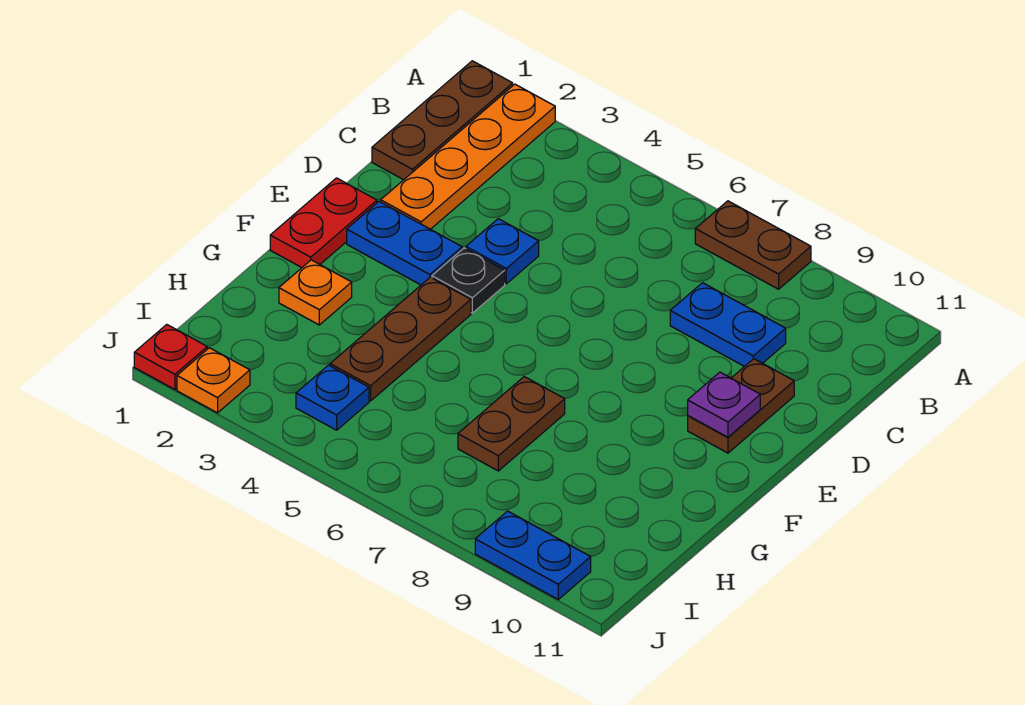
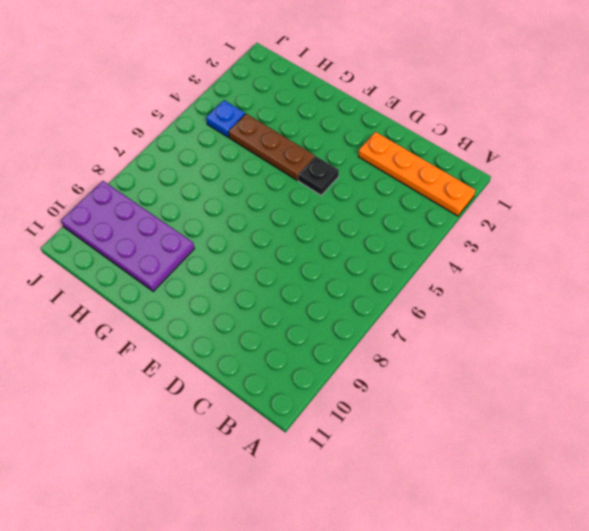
purple 2x4 plate [61,181,194,291] -> blue 1x2 plate [475,511,591,599]
none -> brown 1x3 plate [372,61,513,180]
none -> brown 1x2 plate [695,201,811,289]
none -> blue 1x2 plate [670,283,786,367]

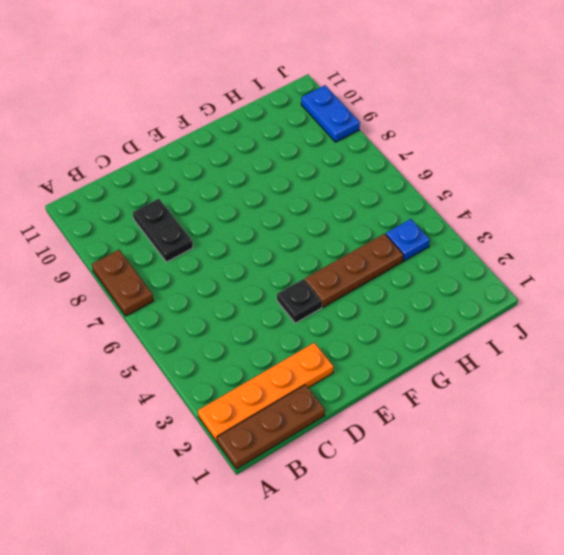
black 1x2 plate [133,199,193,262] -> blue 1x2 plate [670,283,786,367]
none -> blue 1x1 plate [466,219,539,284]
none -> brown 1x2 plate [688,359,794,453]
none -> red 1x2 plate [270,178,377,268]

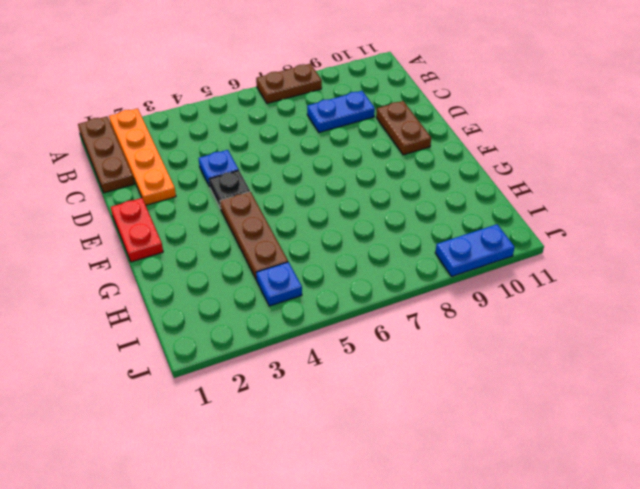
none -> blue 1x2 plate [347,201,462,285]
none -> orange 1x1 plate [279,260,352,325]
none -> brown 1x2 plate [458,377,565,471]

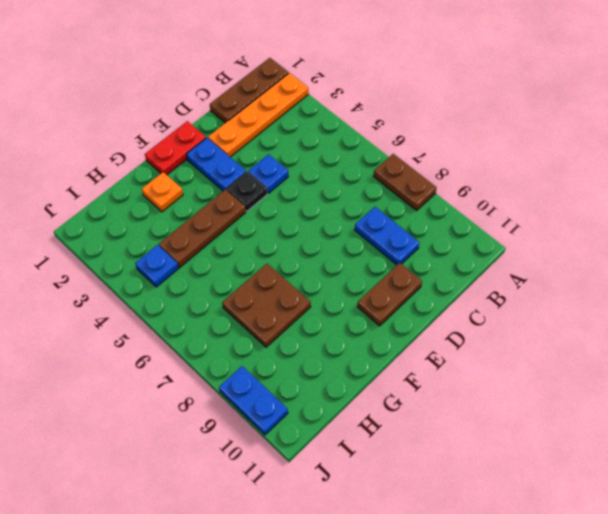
brown 2x2 plate [222,264,311,347] -> brown 1x2 plate [458,377,565,471]
none -> red 1x1 plate [134,325,207,389]
none -> orange 1x1 plate [177,348,250,413]
none -> purple 1x1 plate [688,372,760,437]

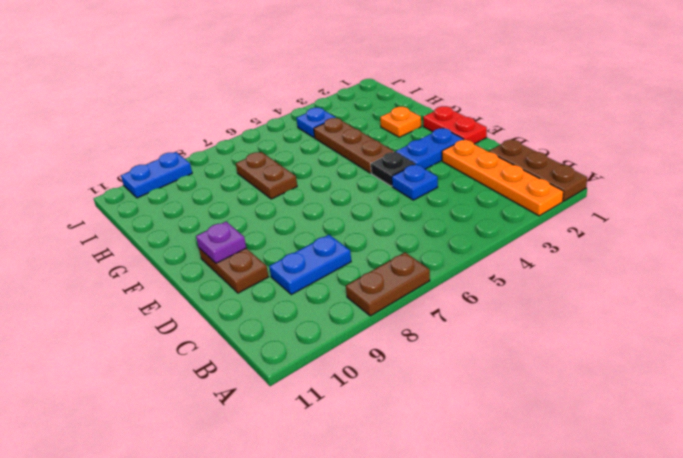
none -> red 1x1 plate [134,325,207,389]
none -> orange 1x1 plate [177,348,250,413]

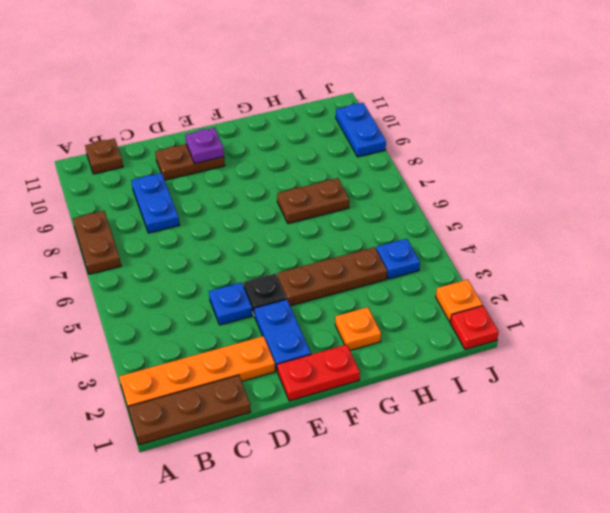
brown 1x1 plate [85,138,123,174] -> none

